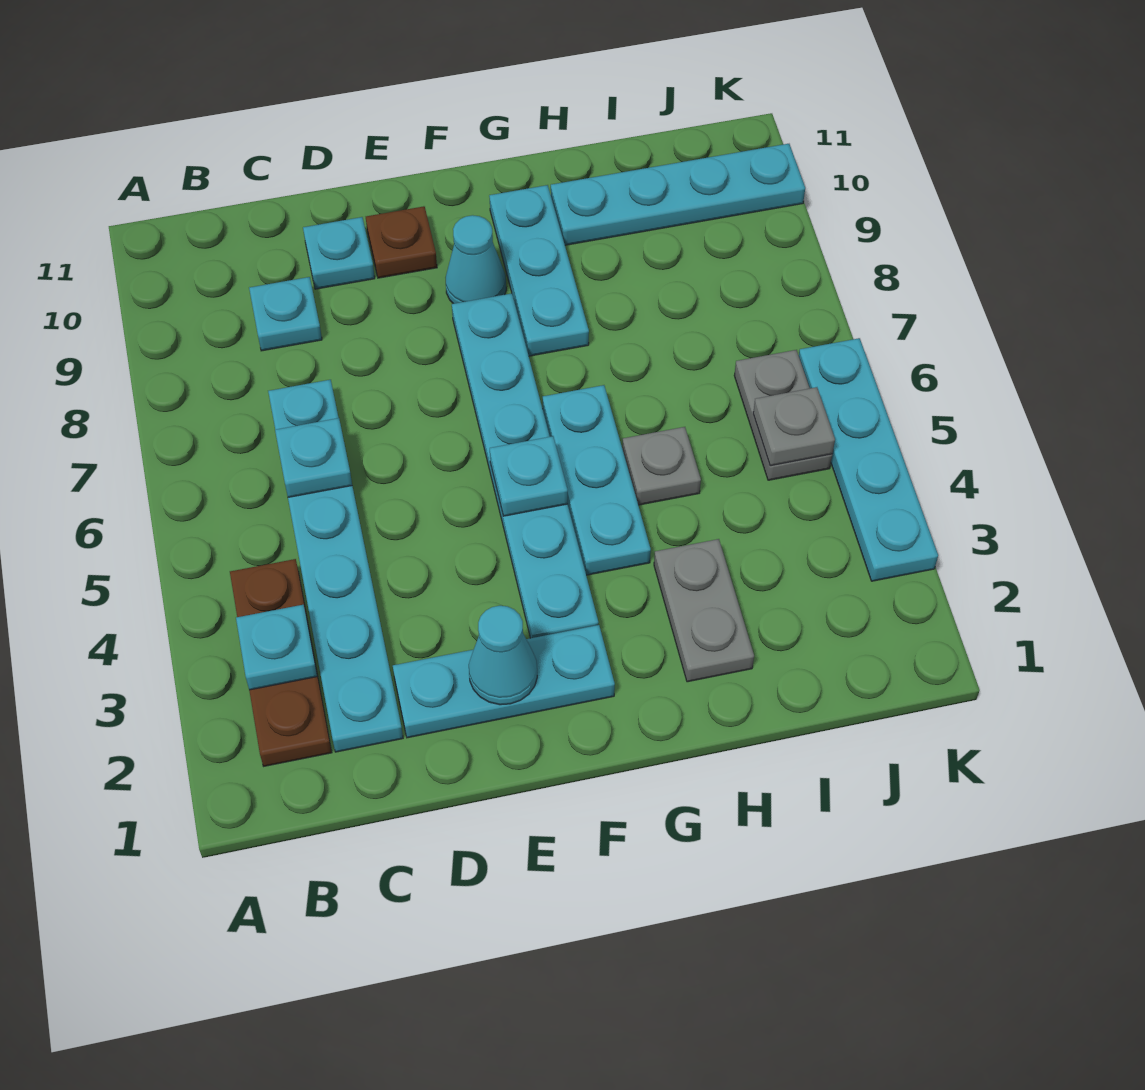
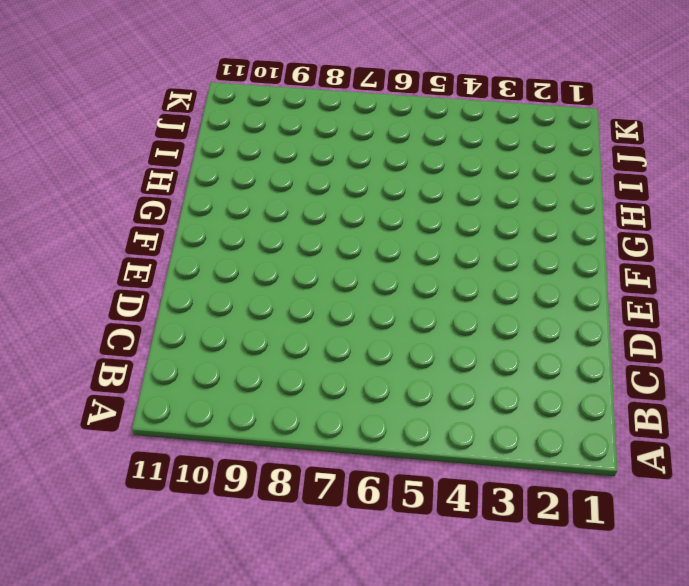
none -> brown 1x3 plate [230,559,332,766]
none -> cyan 1x6 plate [268,380,403,752]
none -> cyan 1x1 plate [249,277,322,351]

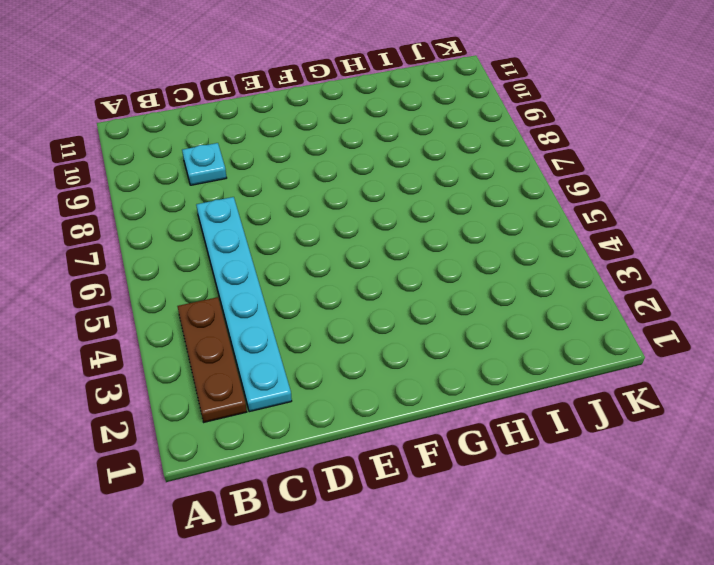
none -> cyan 1x3 plate [393,625,615,738]
none -> cyan 1x1 plate [303,217,375,289]
none -> brown 1x1 plate [366,206,437,278]

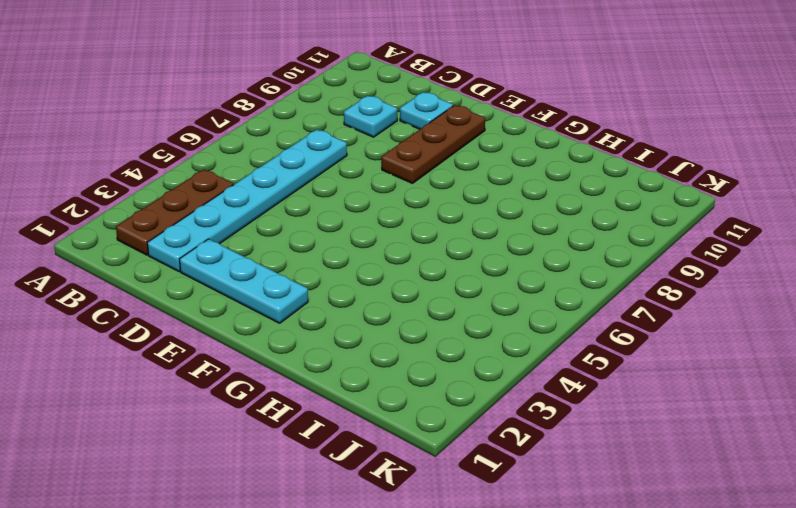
brown 1x3 plate [381,105,485,183] -> brown 1x1 plate [366,206,437,278]
none -> cyan 1x6 plate [452,293,599,638]
none -> cyan 1x1 cone [446,215,506,304]
none -> cyan 1x3 plate [543,385,651,575]

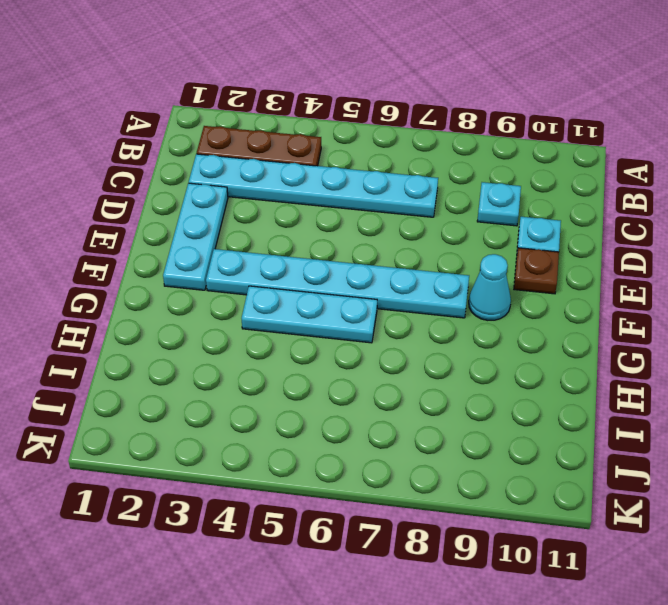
none -> cyan 1x3 plate [489,185,589,356]
none -> grey 1x2 plate [654,539,754,682]
none -> grey 1x1 plate [622,427,701,505]

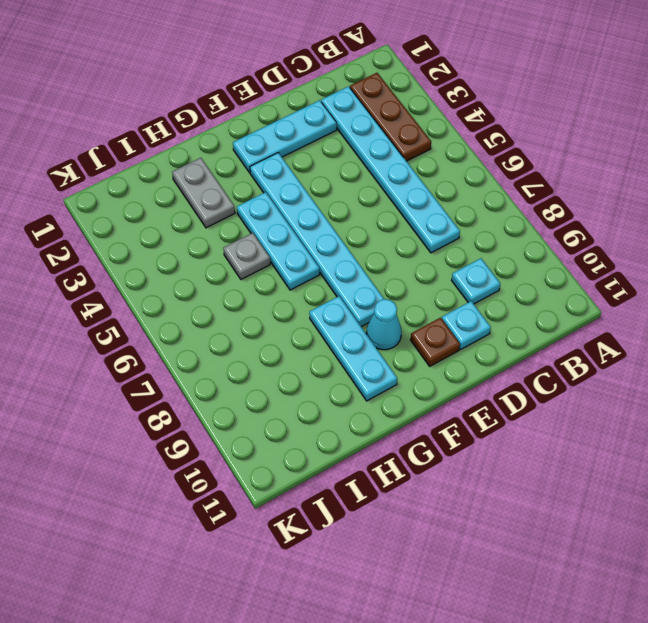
none -> cyan 1x4 plate [551,144,805,245]
none -> grey 1x2 plate [734,350,832,480]
none -> cyan 1x4 plate [799,338,938,581]

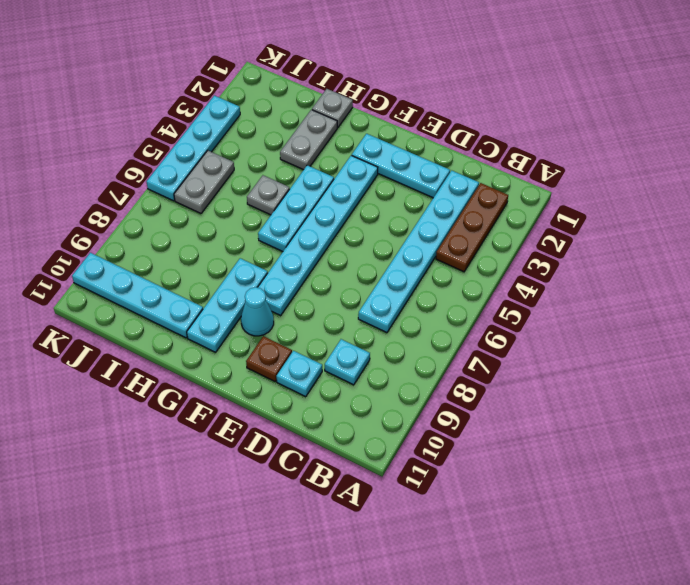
grey 1x1 plate [312,89,353,127] -> grey 1x1 plate moved to [753,387,835,466]
none -> cyan 1x1 plate [236,605,317,690]
none -> cyan 1x1 plate [275,418,352,497]
none -> cyan 1x1 cone [469,606,537,705]

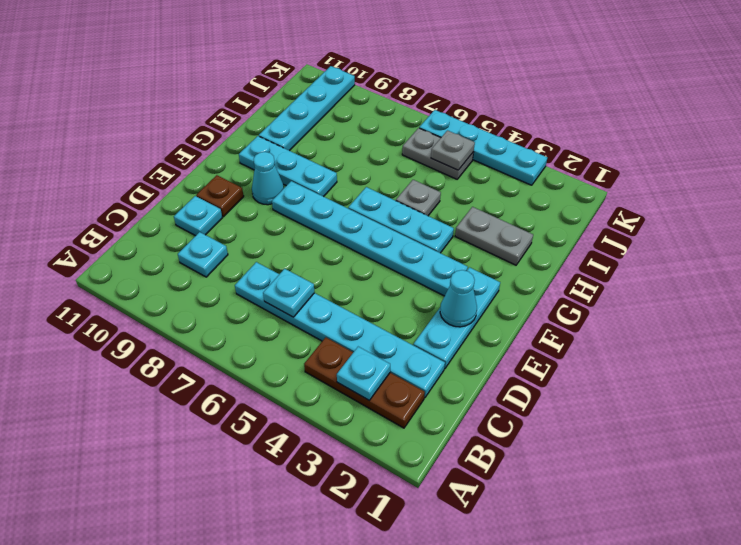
none -> cyan 1x1 plate [490,436,568,516]

